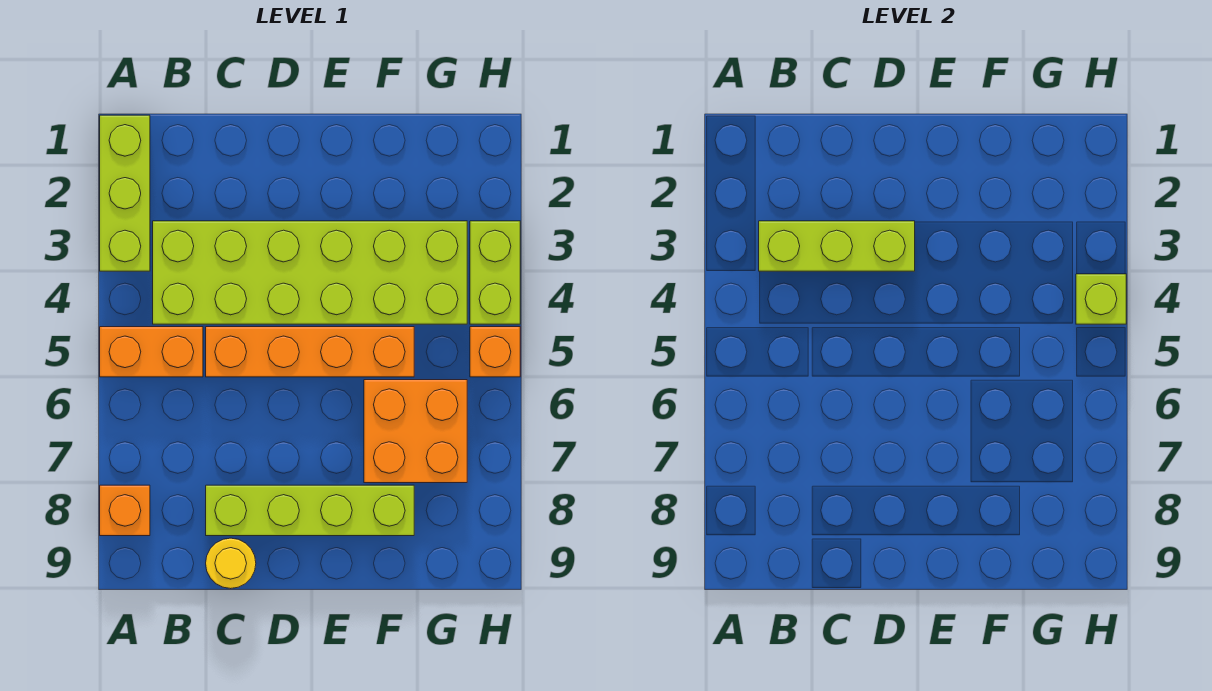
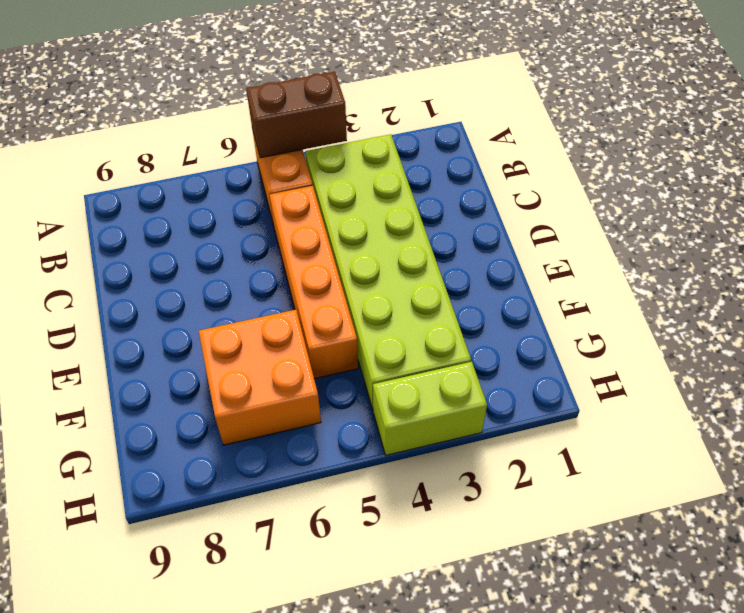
brown 1x2 brick [246,72,347,158] -> none
none -> lime 1x3 brick [100,115,150,271]
none -> orange 1x1 brick [100,485,150,536]
none -> lime 1x4 brick [206,485,414,536]

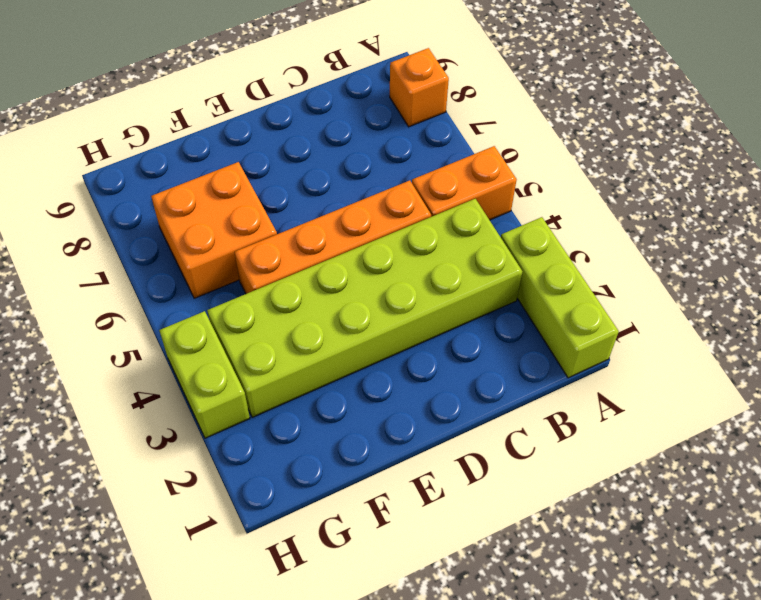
none -> lime 1x4 brick [206,485,414,536]
none -> yellow 1x1 round brick [206,538,256,589]
none -> orange 1x1 brick [470,327,520,377]

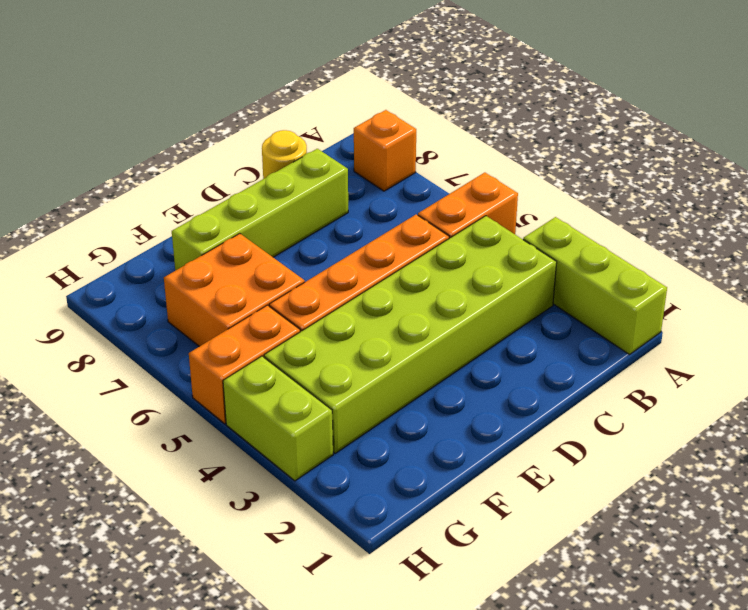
orange 1x2 brick [189,305,300,424] -> orange 1x1 brick [470,327,520,377]
none -> lime 1x3 brick [759,221,915,271]
none -> lime 1x1 brick [1076,274,1126,324]

